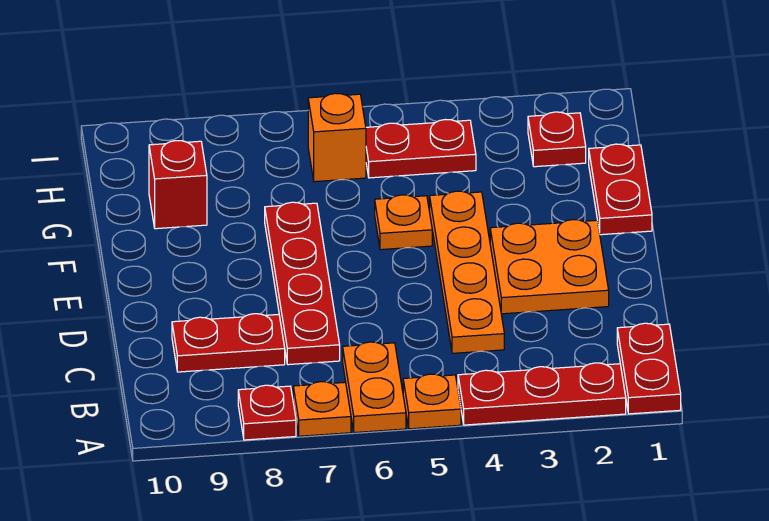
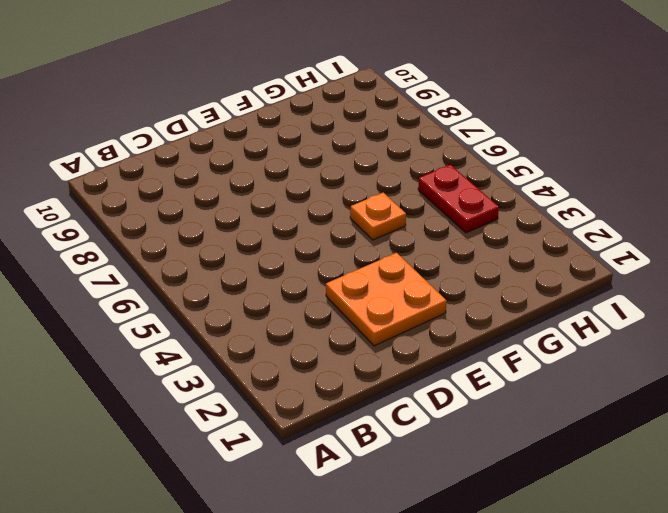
none -> red 1x2 plate [617,323,681,414]
none -> red 1x3 plate [458,363,626,425]
none -> orange 1x1 plate [403,374,461,429]

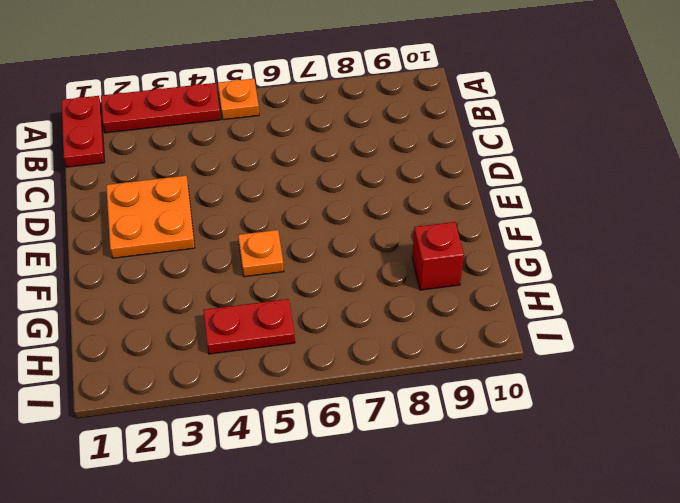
none -> orange 1x2 plate [343,342,406,433]
none -> orange 1x1 plate [293,382,351,436]
none -> red 1x1 plate [238,385,296,440]

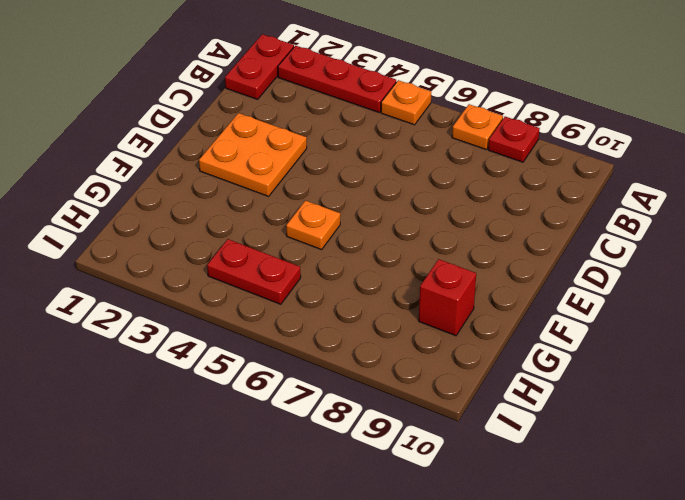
none -> orange 1x2 plate [343,342,406,433]
none -> orange 1x4 plate [430,191,504,353]
none -> red 1x4 plate [265,202,340,365]

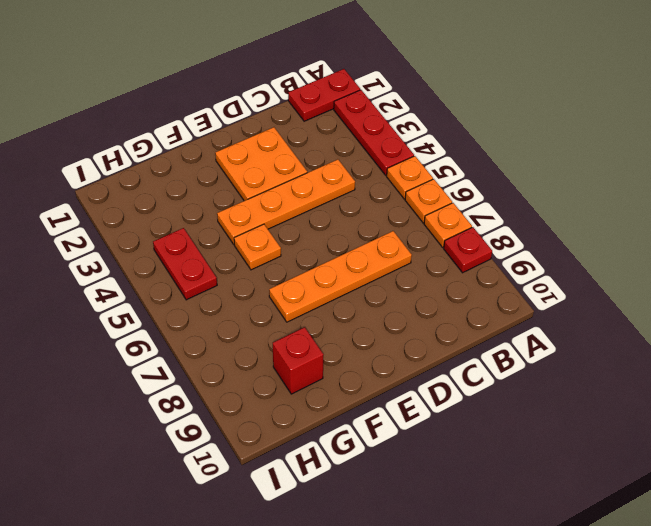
orange 1x1 plate [405,179,452,223] -> orange 1x2 plate [343,342,406,433]
orange 1x4 plate [269,231,412,322] -> red 1x4 plate [265,202,340,365]
none -> red 1x2 plate [172,314,285,372]
none -> red 1x2 plate [589,144,652,235]
none -> red 1x1 plate [528,112,586,167]

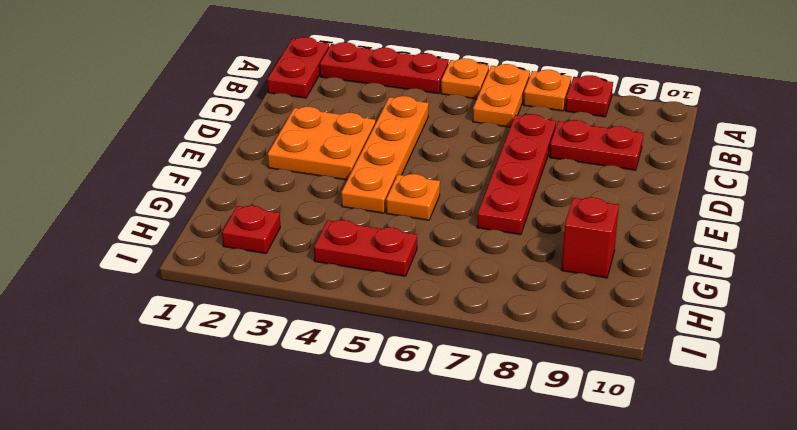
none -> red 1x2 plate [589,144,652,235]
none -> orange 1x1 brick [308,93,366,182]

